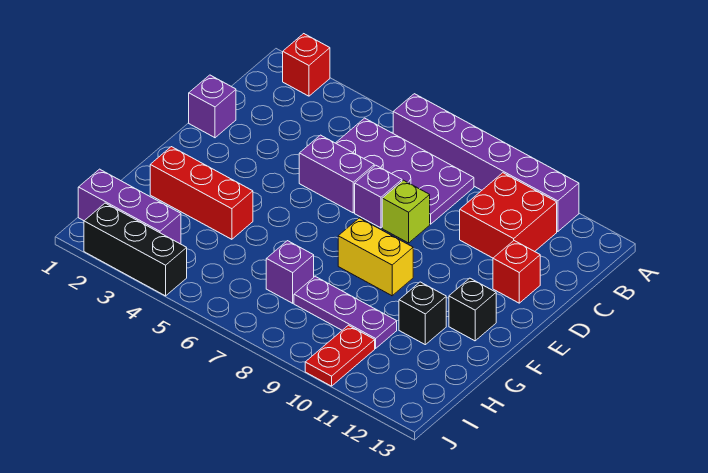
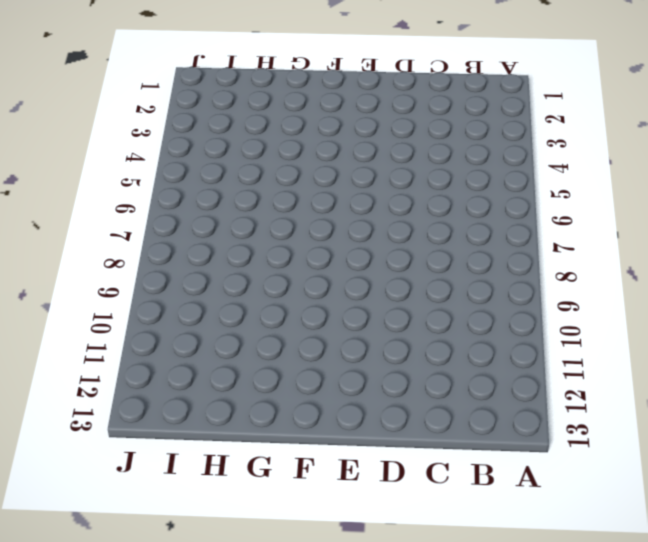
none -> red 1x1 brick [283,34,330,96]
none -> purple 1x6 brick [393,94,579,232]
none -> purple 2x4 plate [336,118,474,224]

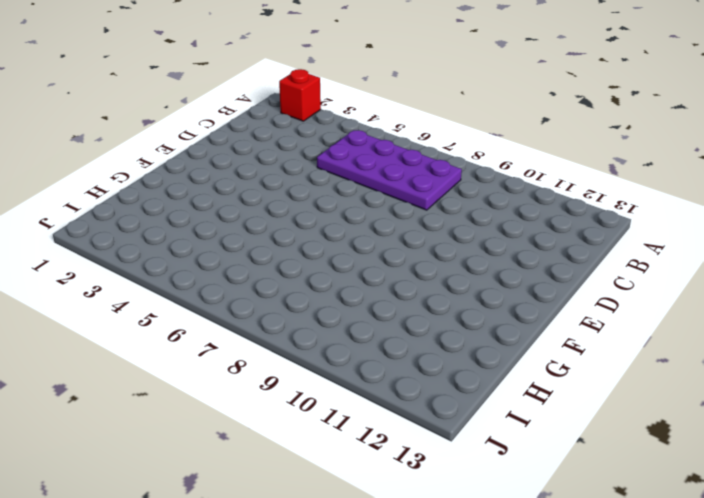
none -> purple 1x6 brick [393,94,579,232]
none -> red 2x2 brick [460,173,557,258]
none -> purple 1x1 brick [189,75,236,138]

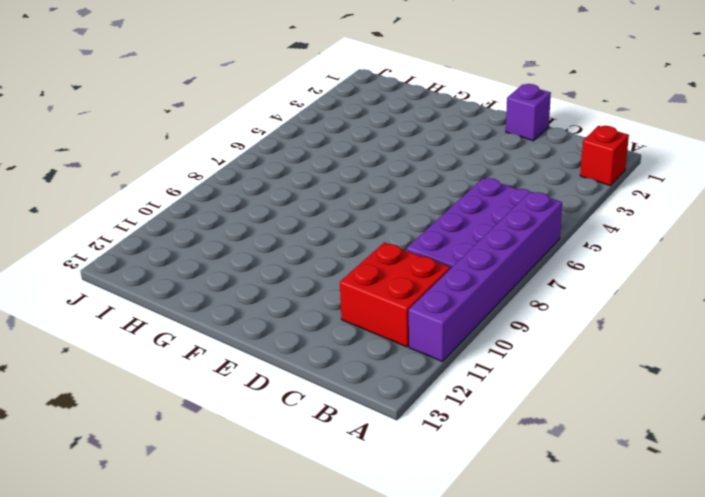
none -> purple 1x2 brick [299,135,374,213]
none -> purple 1x1 brick [355,165,402,228]
none -> lime 1x1 brick [382,180,430,243]

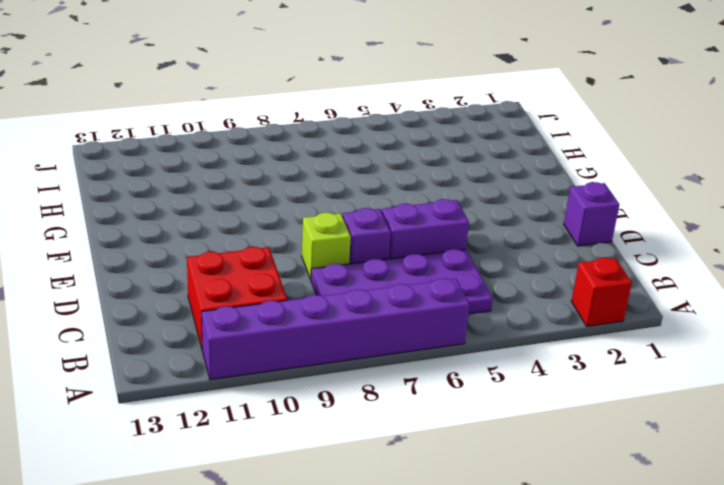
none -> red 1x1 brick [493,241,540,303]
none -> yellow 1x2 brick [338,218,413,296]
none -> black 1x1 brick [449,278,496,341]

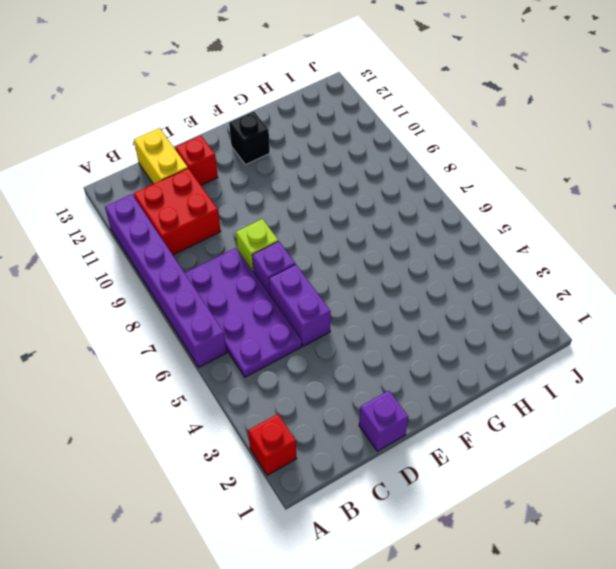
yellow 1x2 brick [134,128,188,184] -> yellow 1x2 brick moved to [338,218,413,296]
none -> red 1x3 brick [150,147,253,239]
none -> black 1x1 brick [399,282,446,345]
none -> purple 1x1 brick [266,241,314,303]

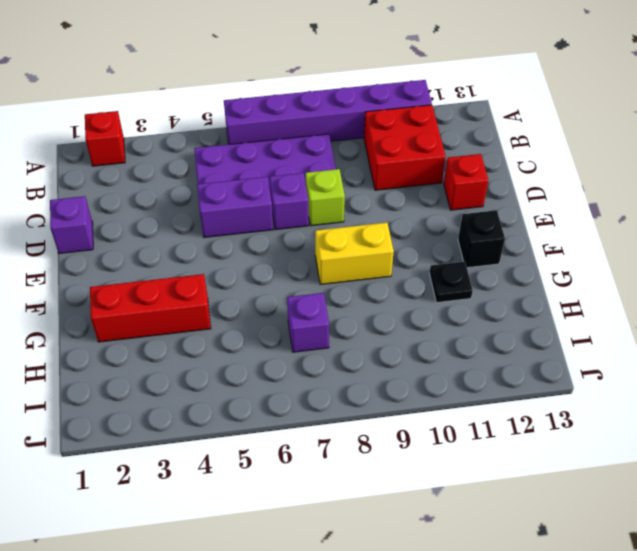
black 1x1 plate [430,262,473,303] -> black 1x1 brick [399,282,446,345]
none -> purple 1x3 plate [294,276,397,348]
none -> purple 1x3 brick [78,169,181,244]
none -> red 1x2 plate [305,325,375,386]

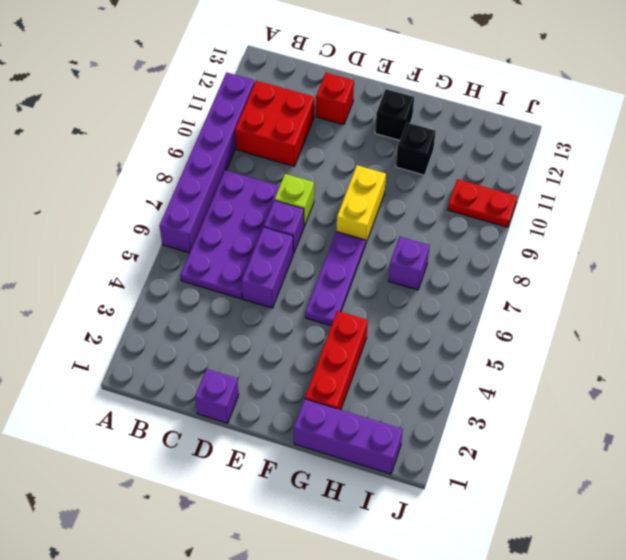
purple 1x3 plate [305,231,366,326] -> purple 1x3 plate moved to [294,276,397,348]
purple 1x3 brick [294,399,403,474] -> purple 1x3 brick turned to [78,169,181,244]
none -> red 1x1 brick [283,34,330,96]
none -> black 1x3 brick [84,203,187,296]

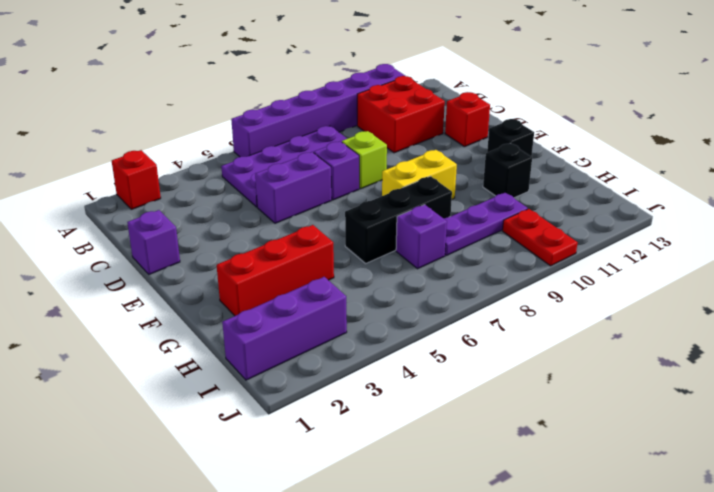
black 1x3 brick [345,176,452,263] -> black 1x3 brick moved to [84,203,187,296]

